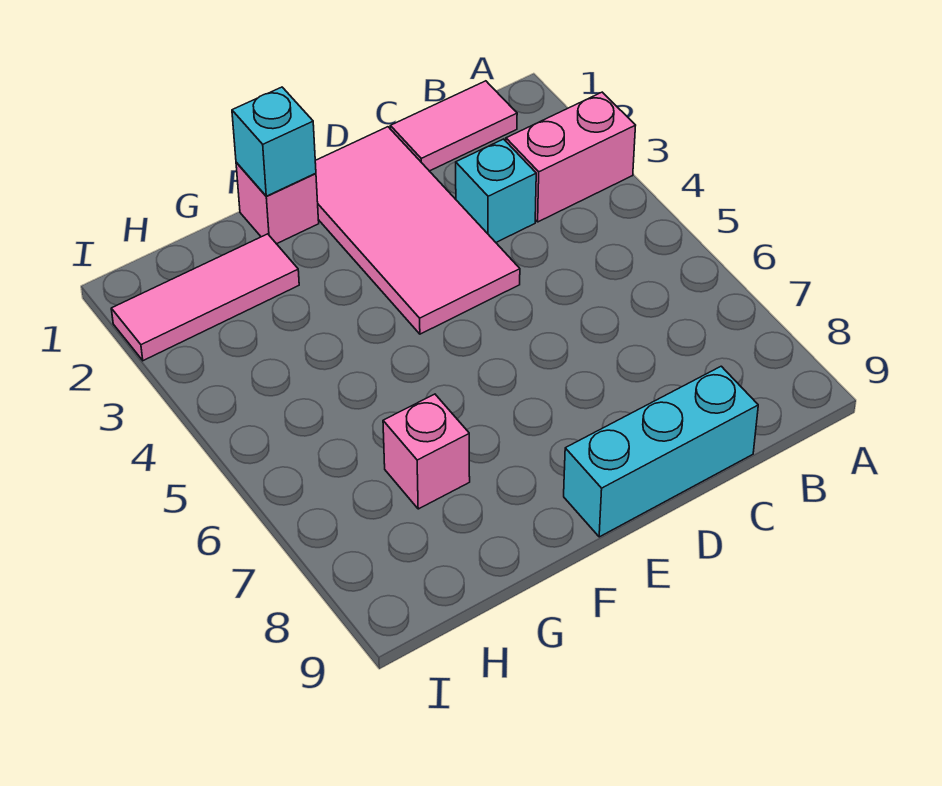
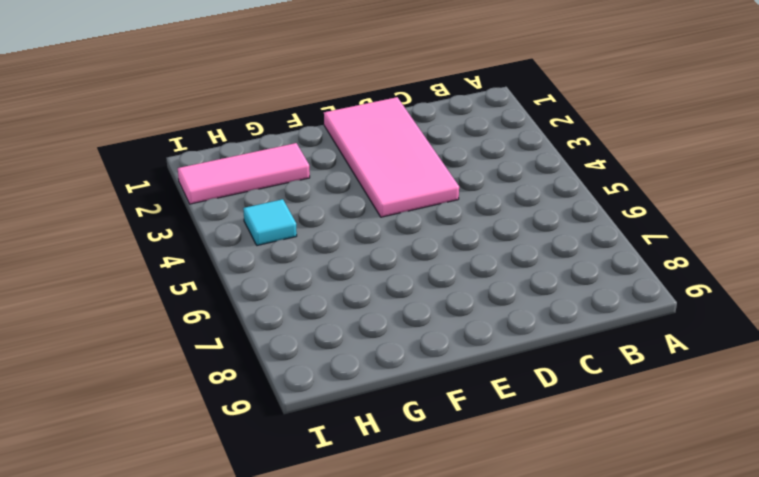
cyan 1x1 tile [243,199,297,246] -> none
none -> pink 1x2 brick [506,92,636,222]
none -> pink 1x2 tile [390,81,517,171]

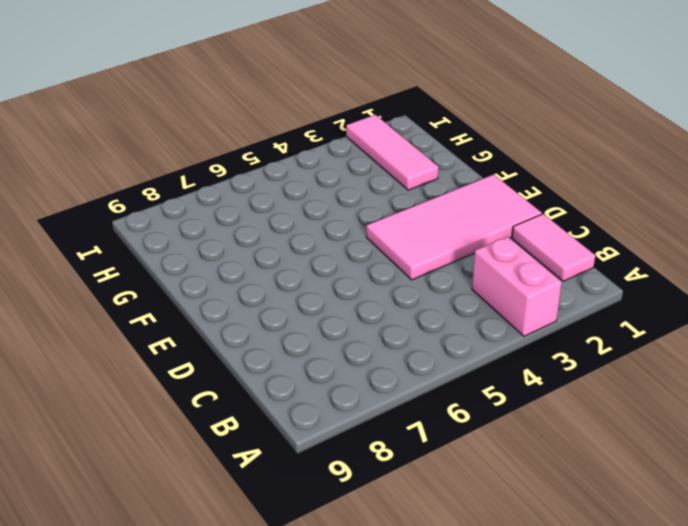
none -> cyan 1x1 brick [456,139,536,242]
none -> cyan 1x3 brick [564,366,758,537]

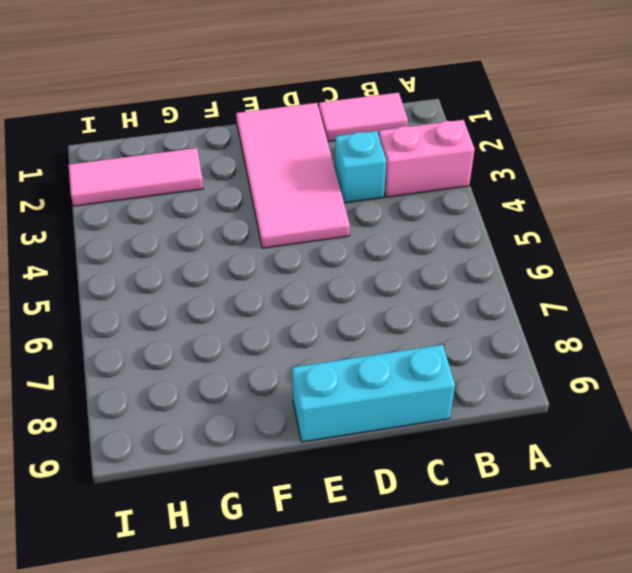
none -> pink 1x1 brick [236,163,319,244]
none -> pink 1x1 brick [383,394,470,509]

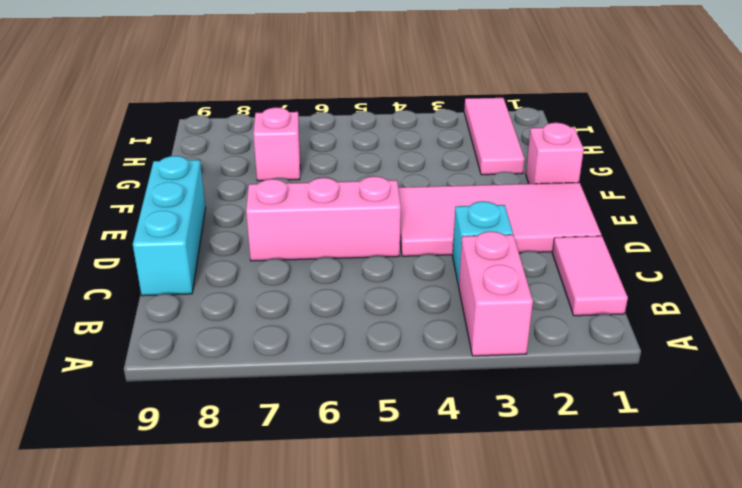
pink 1x3 brick [246,176,401,261] -> none
none -> cyan 1x1 brick [232,87,316,196]

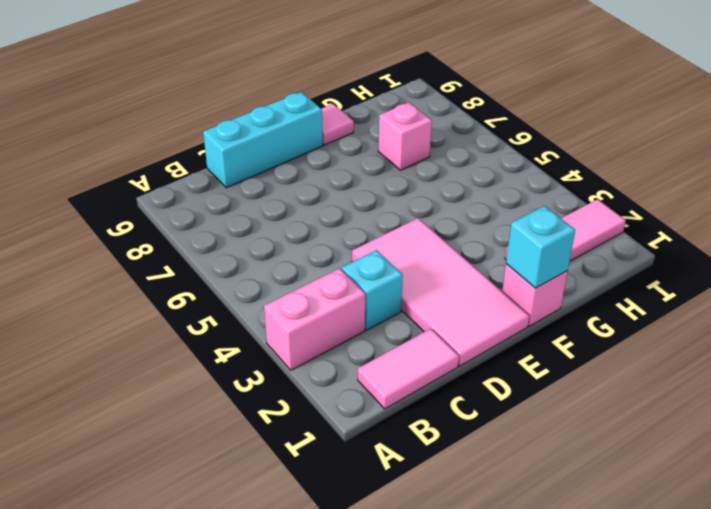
pink 1x1 tile [322,104,354,145] -> none

